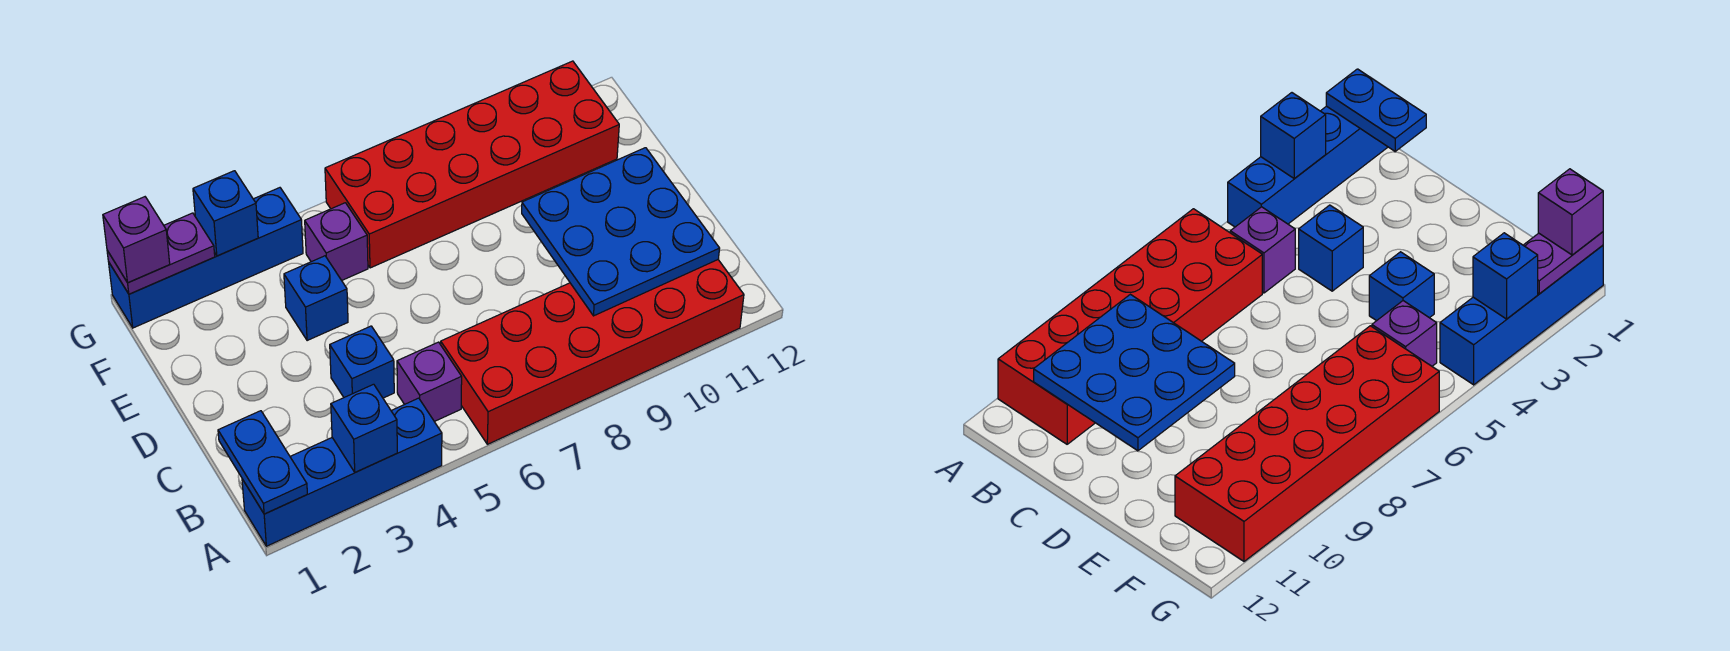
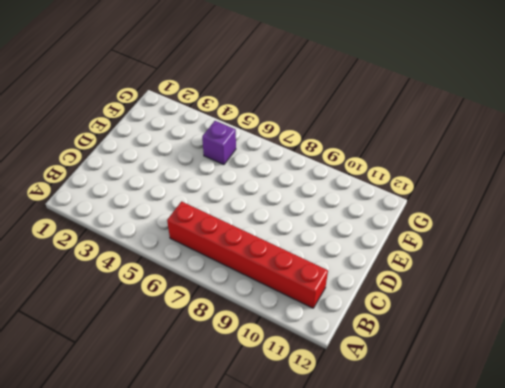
red 1x6 brick [167,201,328,308] -> red 2x6 brick [441,260,744,444]
none -> blue 1x4 brick [242,398,442,546]
none -> purple 1x1 brick [397,342,462,422]
none -> blue 1x1 brick [330,326,394,398]

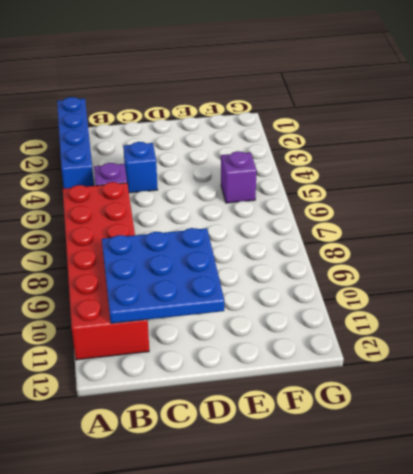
none -> blue 1x1 brick [284,256,348,341]
none -> red 2x6 brick [325,61,619,268]
none -> blue 1x4 brick [109,188,303,328]

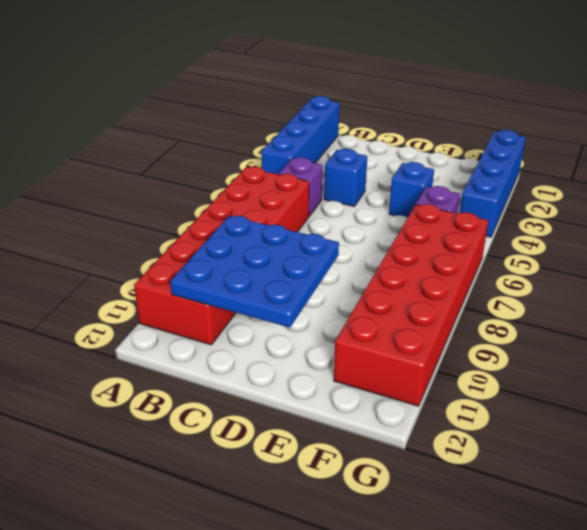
none -> blue 1x2 plate [218,411,307,514]
none -> blue 1x1 brick [331,384,397,472]
none -> purple 1x2 plate [107,213,215,294]

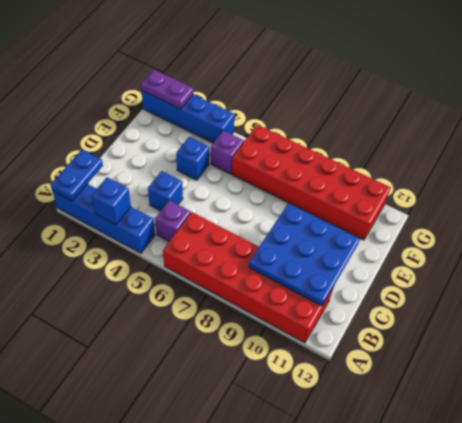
none -> blue 1x1 brick [193,171,258,256]
none -> purple 1x1 brick [103,197,170,283]

